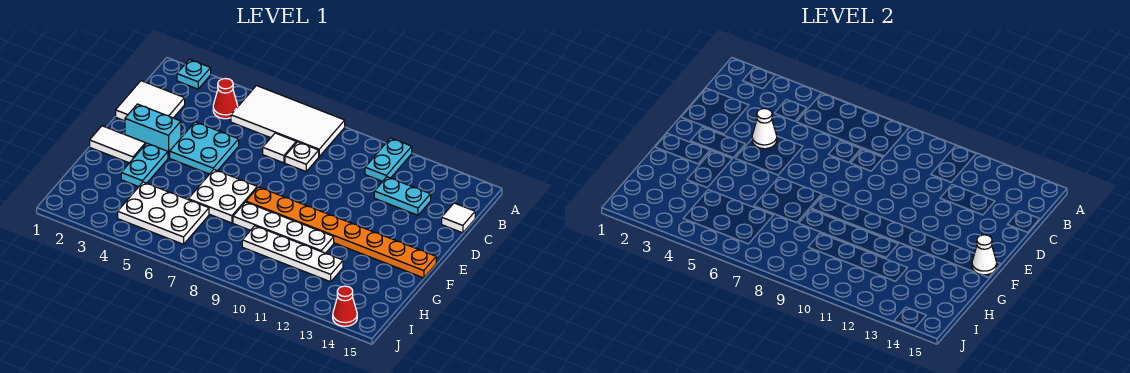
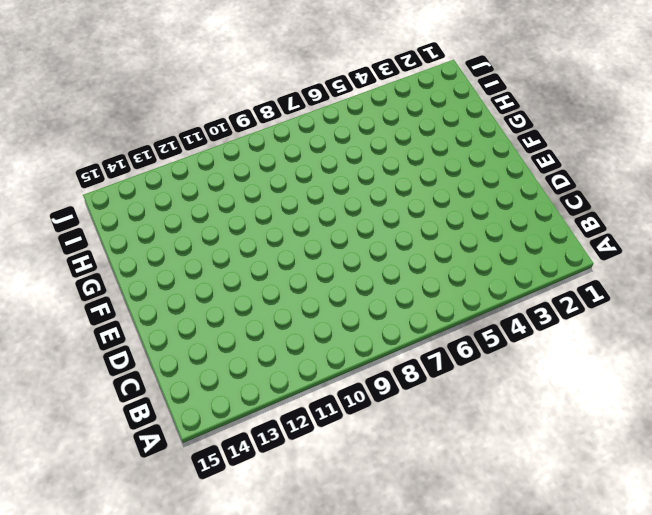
none -> cyan 1x1 plate [177,59,211,89]
none -> white 2x4 tile [231,86,345,156]
none -> cyan 1x2 plate [365,138,412,181]

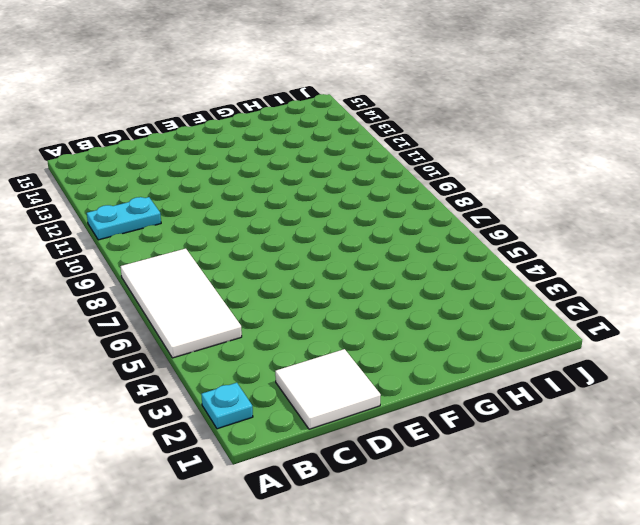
none -> red 1x1 cone [213,79,238,119]
none -> white 1x1 tile [263,133,296,163]
none -> white 1x1 plate [285,142,319,171]

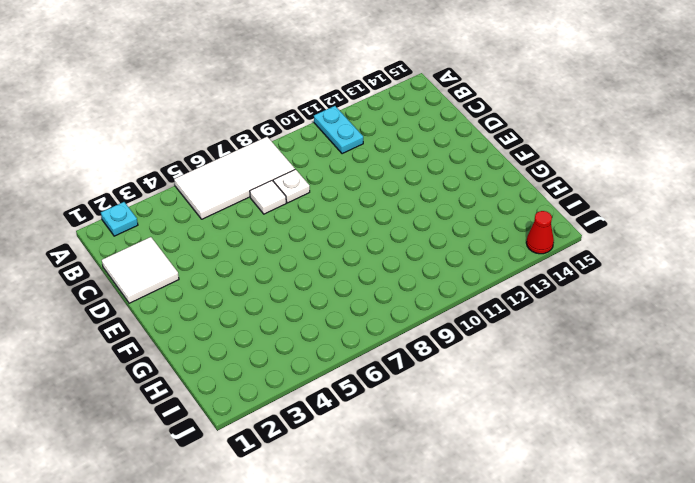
none -> red 1x1 cone [213,79,238,119]
none -> cyan 1x2 plate [374,177,431,215]
none -> white 1x1 tile [442,203,475,233]

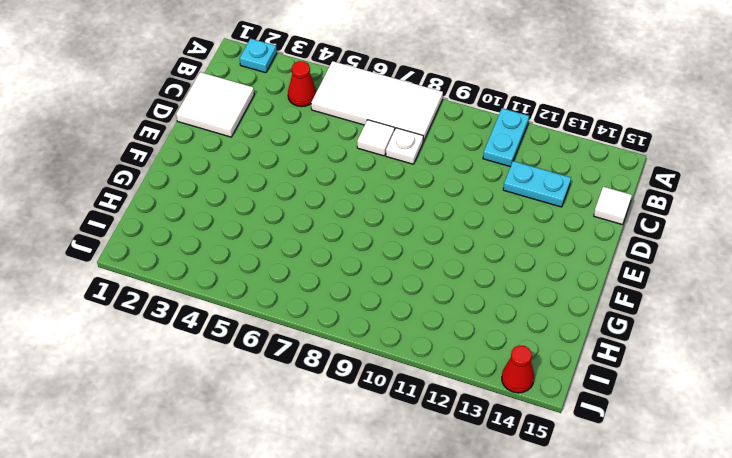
none -> cyan 2x2 plate [170,122,239,174]
none -> cyan 1x2 brick [125,104,181,158]
none -> white 1x2 tile [90,126,146,163]

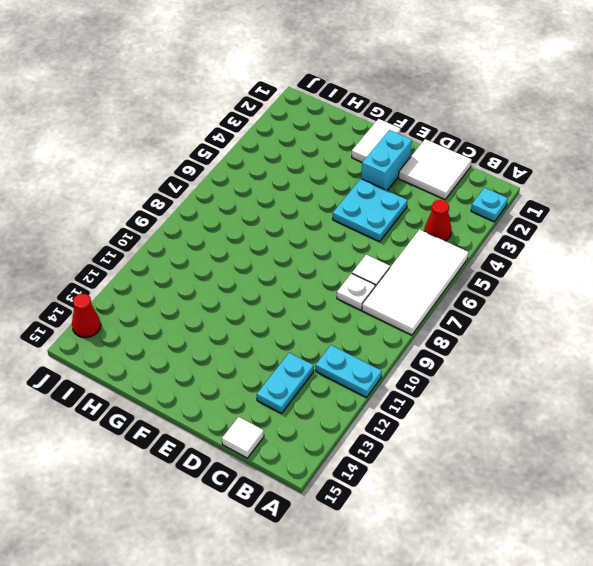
none -> cyan 1x2 plate [121,143,168,187]
none -> white 2x2 plate [188,170,257,223]
none -> orange 1x8 plate [246,187,436,278]

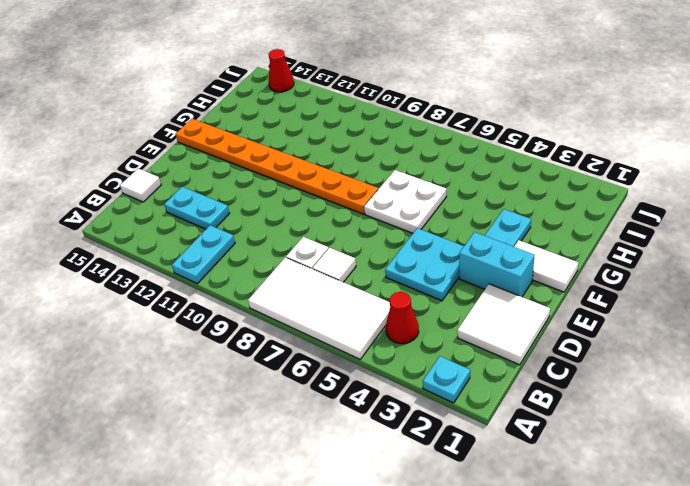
none -> white 1x4 plate [233,202,334,253]
none -> white 2x3 plate [118,182,209,244]
none -> white 1x4 plate [242,226,343,282]

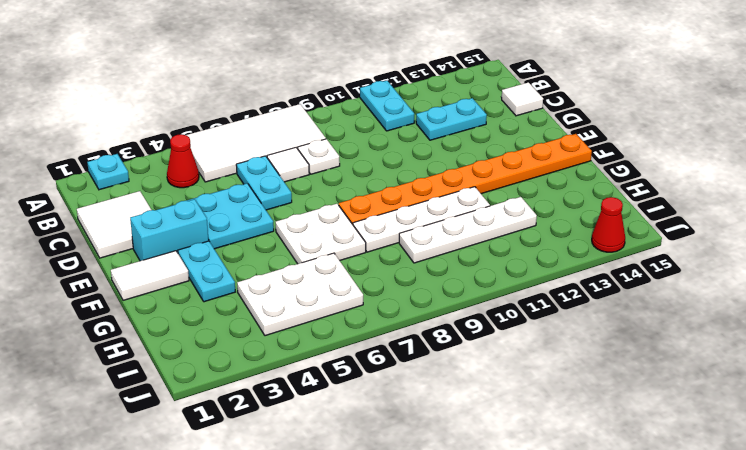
cyan 1x2 plate [236,156,292,210] -> none
none -> white 1x1 cone [752,109,777,149]
none -> white 1x1 cone [972,235,997,275]

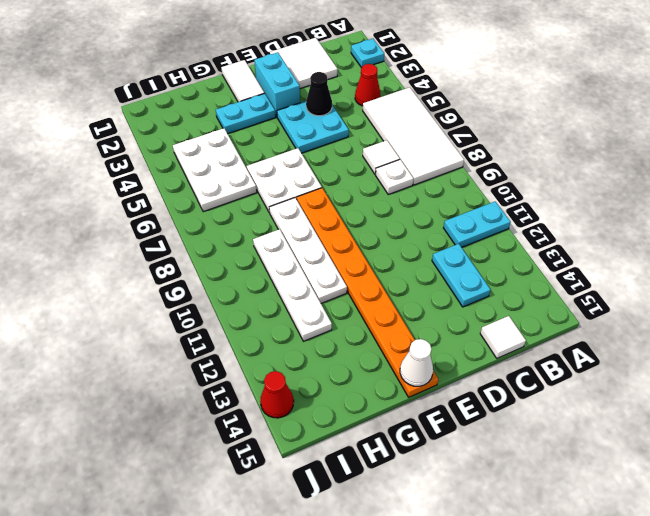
black 1x1 cone [306,72,332,116] -> white 1x1 cone [752,109,777,149]

